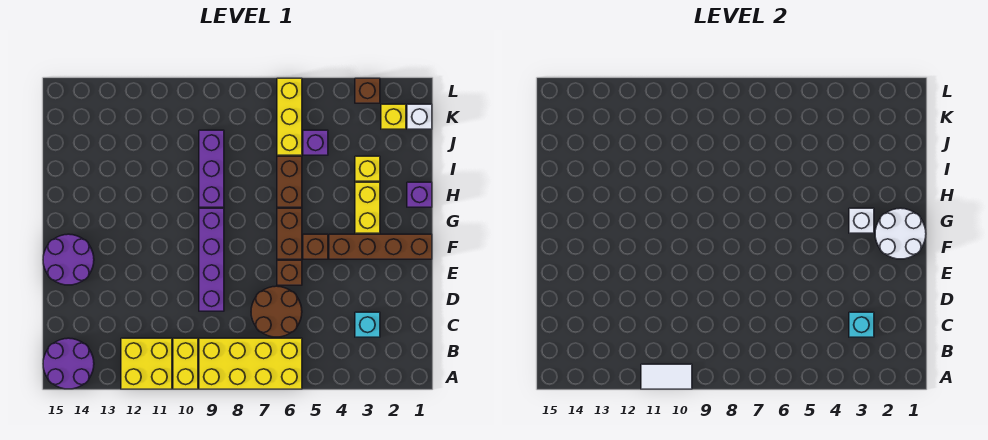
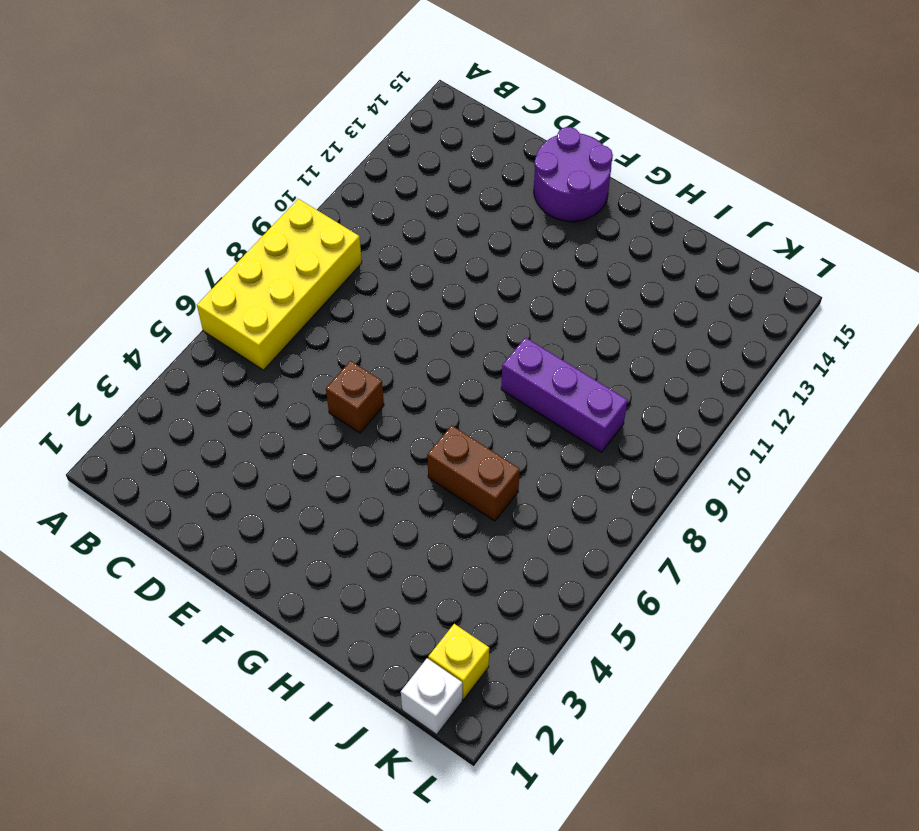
none -> yellow 1x2 brick [173,338,198,389]
none -> yellow 2x2 brick [121,338,172,389]
none -> purple 2x2 round brick [43,338,94,389]

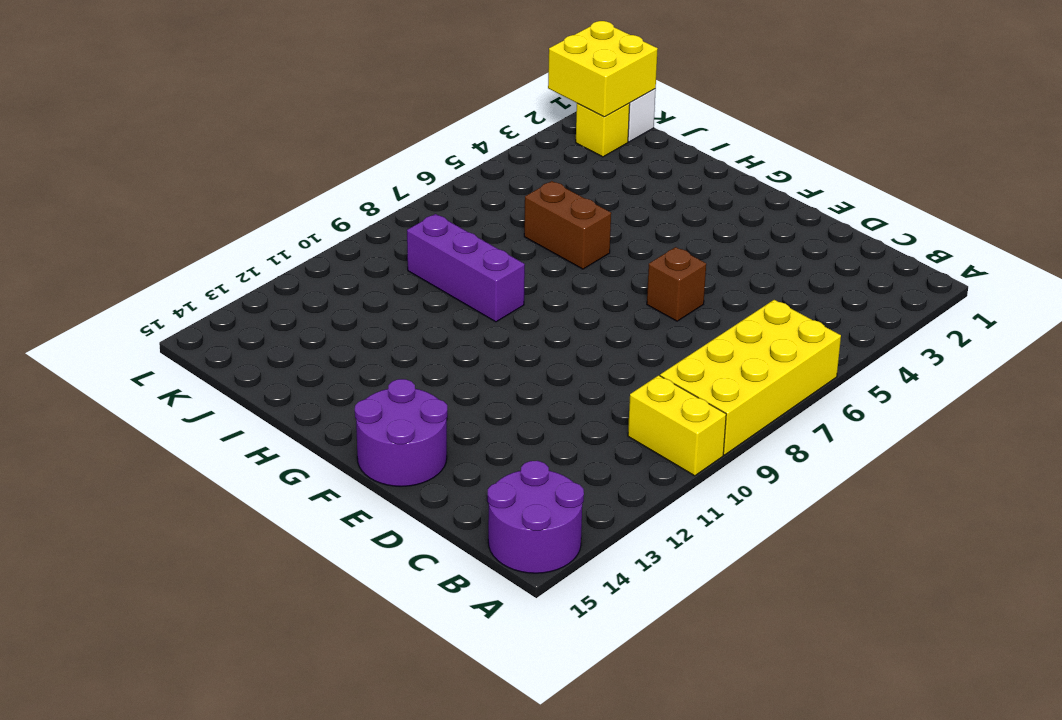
yellow 2x2 brick [548,21,658,117] -> yellow 2x2 brick moved to [121,338,172,389]
none -> cyan 1x1 brick [355,312,380,337]
none -> brown 2x2 round brick [251,286,302,337]
none -> purple 1x4 brick [199,208,224,311]

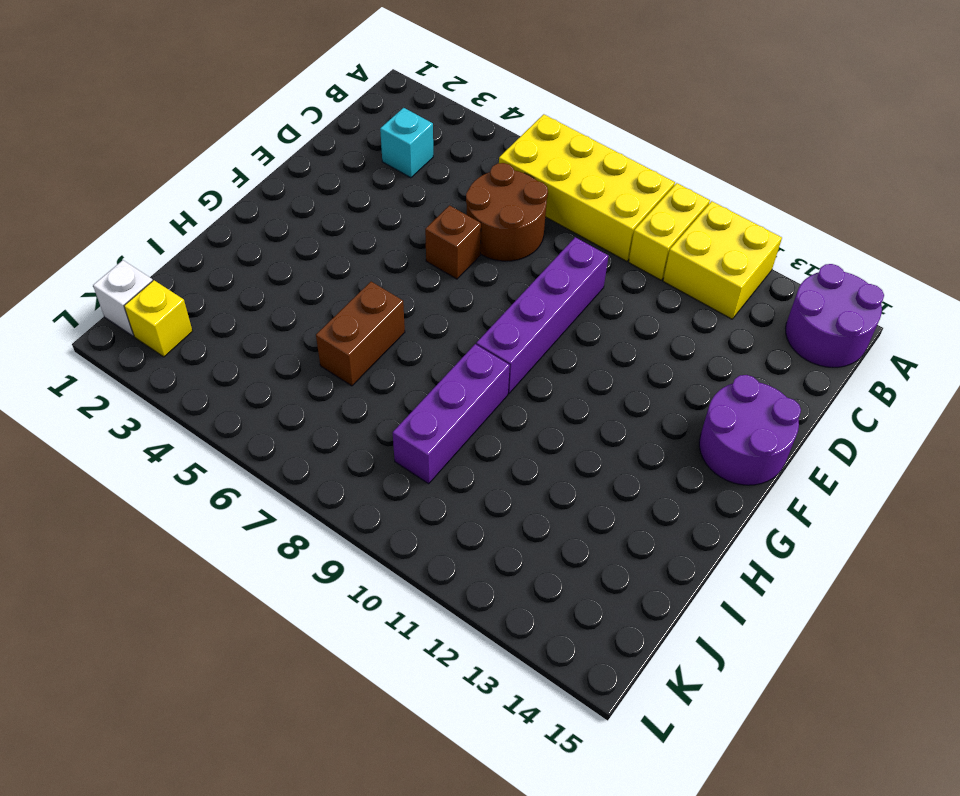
none -> brown 1x4 brick [329,234,432,259]
none -> brown 1x1 brick [303,234,328,259]
none -> brown 1x2 brick [277,208,302,259]

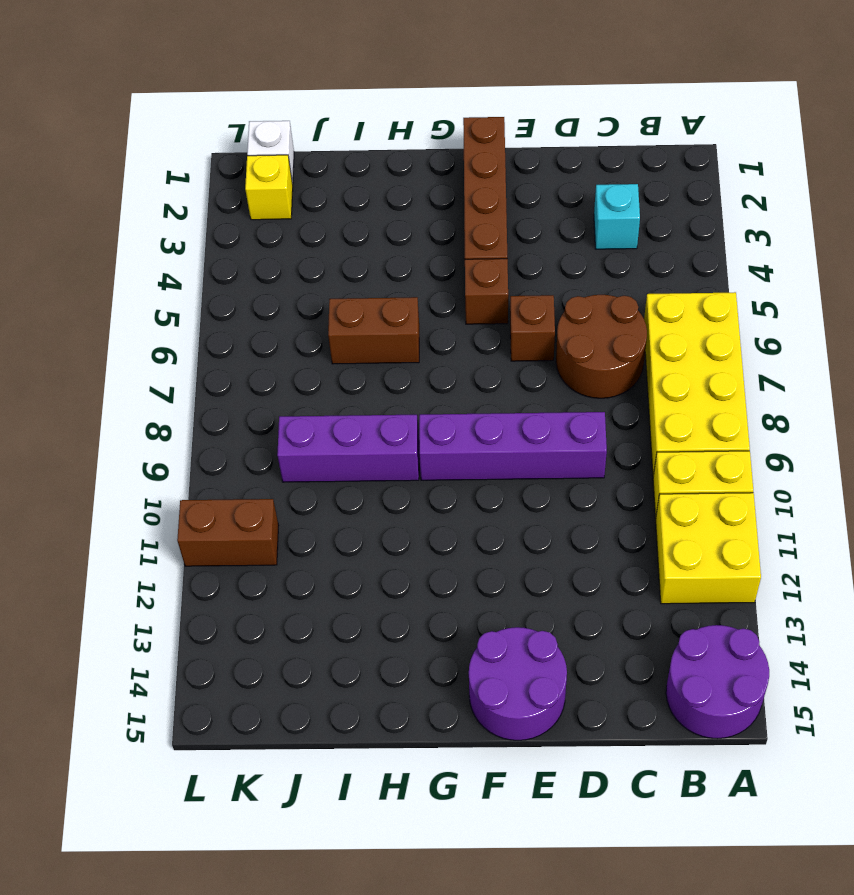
brown 1x2 brick [177,499,279,566] -> brown 1x2 brick moved to [277,208,302,259]
none -> yellow 1x2 brick [355,182,380,233]
none -> purple 1x1 brick [407,182,432,207]
none -> yellow 1x1 brick [355,156,380,181]

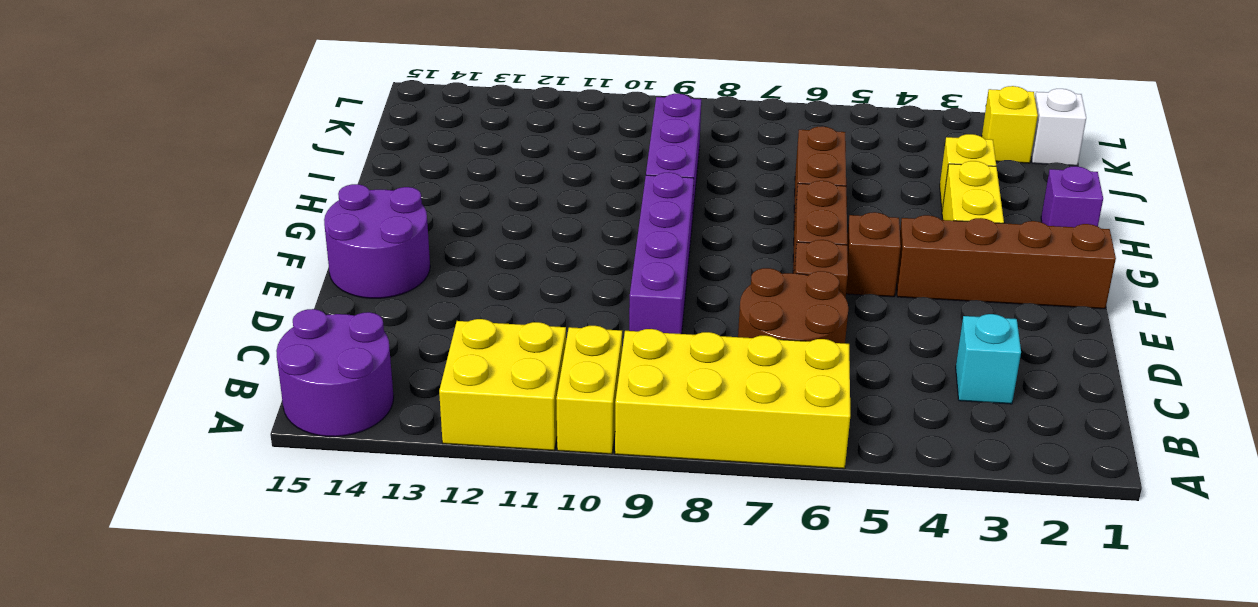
none -> purple 1x1 brick [303,130,328,155]
none -> yellow 1x3 brick [277,78,302,155]
none -> brown 1x1 brick [355,78,380,103]

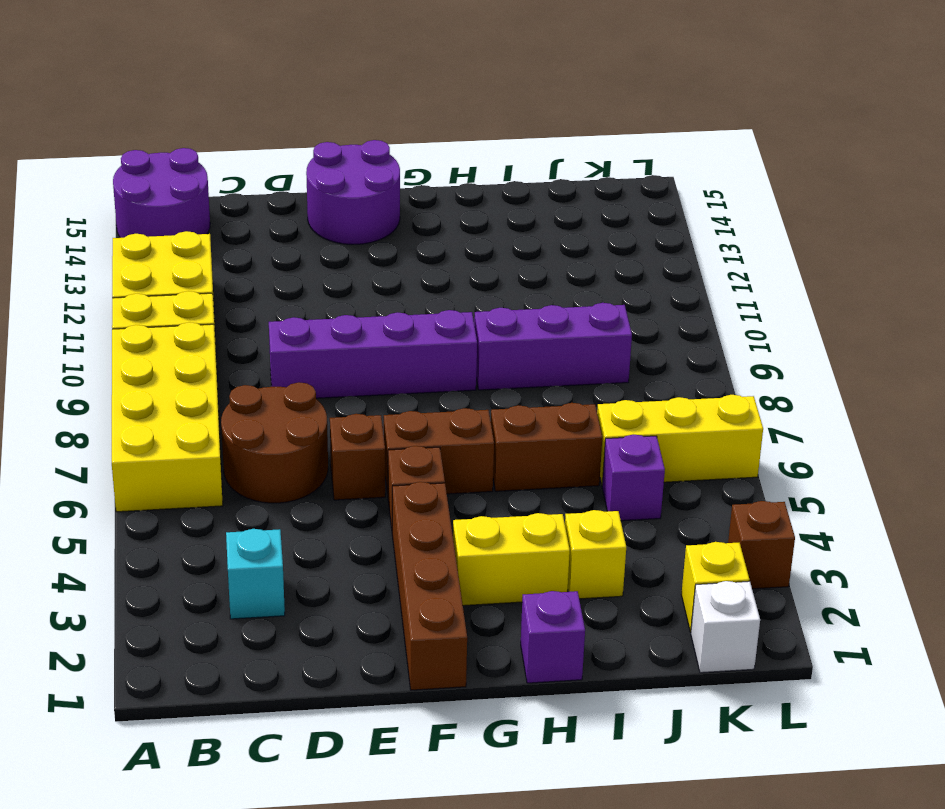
none -> white 1x2 tile [641,364,692,389]
none -> cyan 1x1 brick [849,312,874,337]
none -> white 2x2 round brick [875,208,926,259]

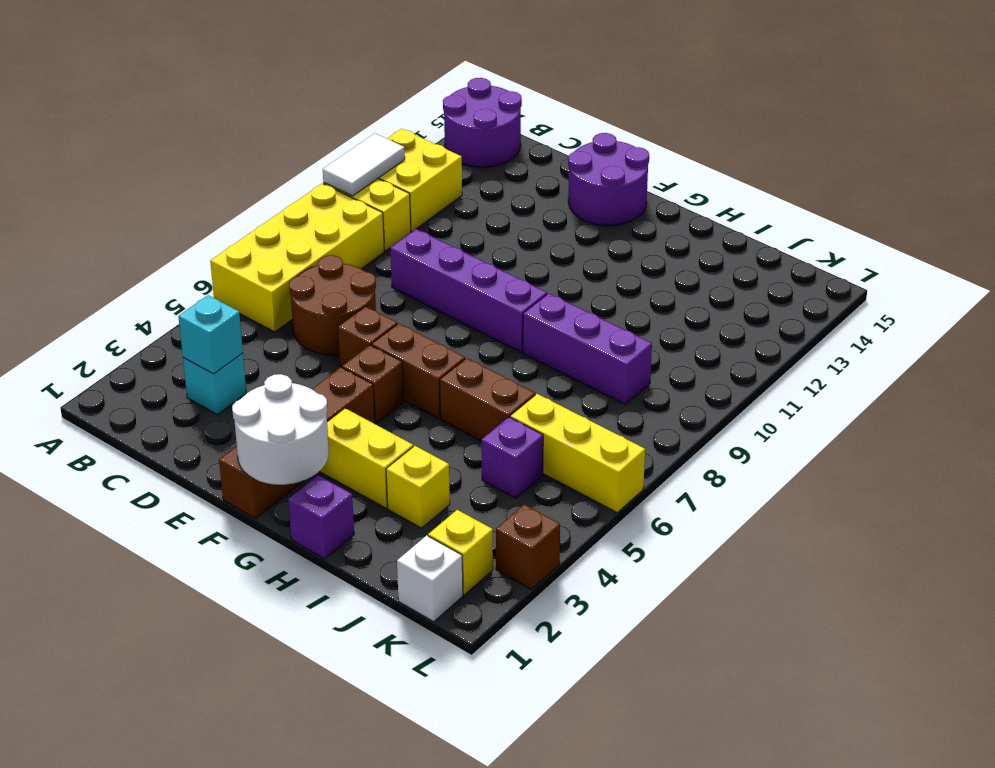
none -> white 1x1 brick [849,208,874,233]

